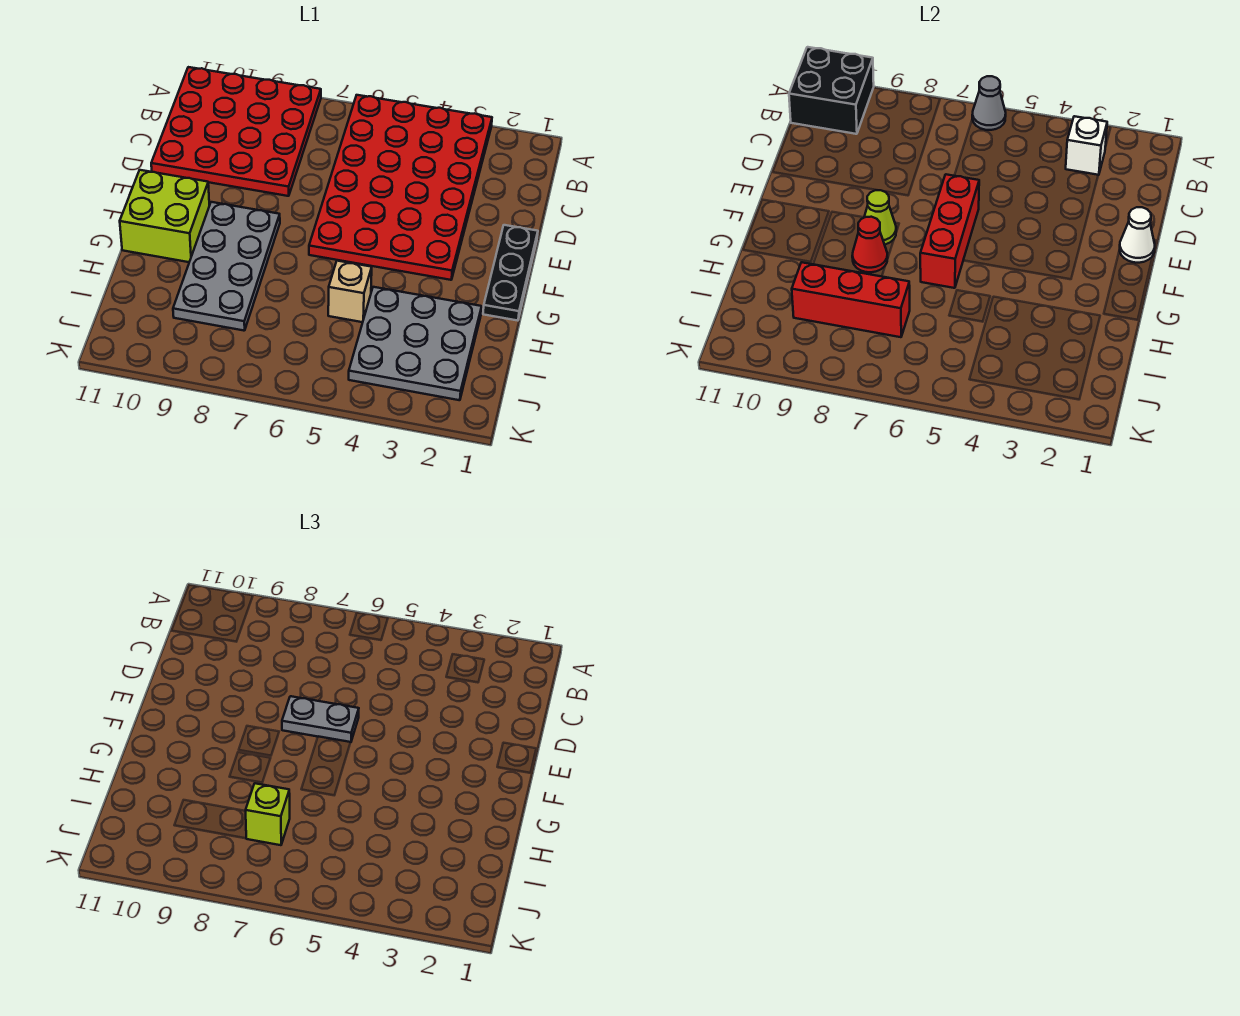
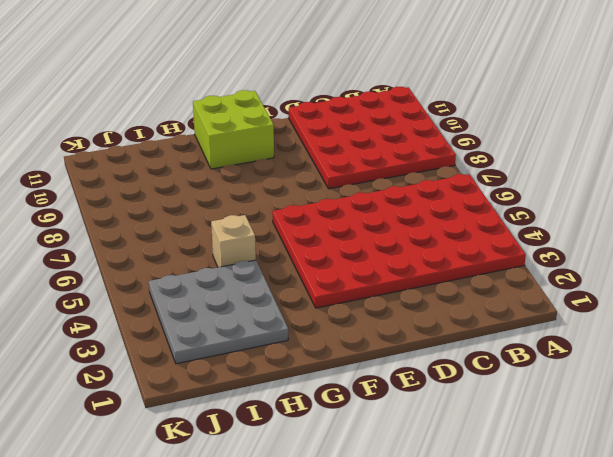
none -> black 1x3 plate [483,225,538,321]
none -> grey 2x4 plate [173,202,280,331]
none -> grey 1x1 cone [972,76,1006,130]

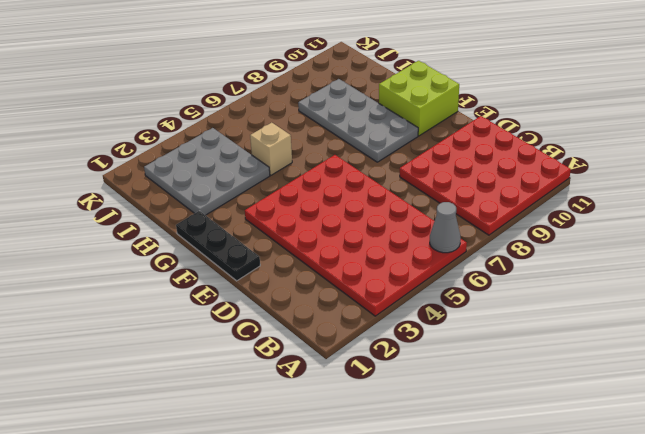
none -> black 2x2 brick [789,47,874,134]
none -> white 1x1 brick [1066,116,1107,175]
none -> white 1x1 cone [1120,207,1155,263]

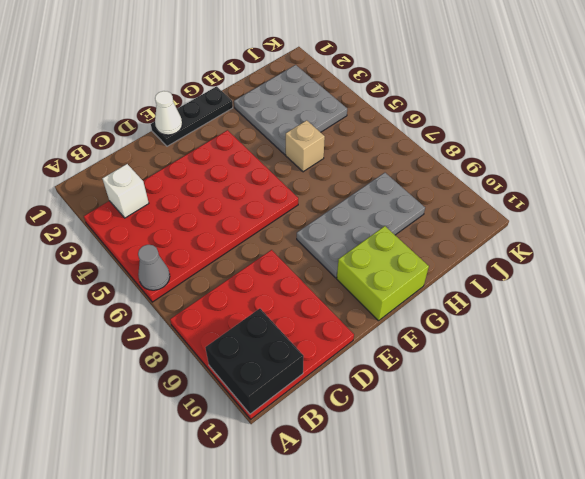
none -> red 1x3 brick [920,174,979,288]
none -> lime 1x1 cone [864,190,896,245]
none -> red 1x1 cone [852,217,888,272]

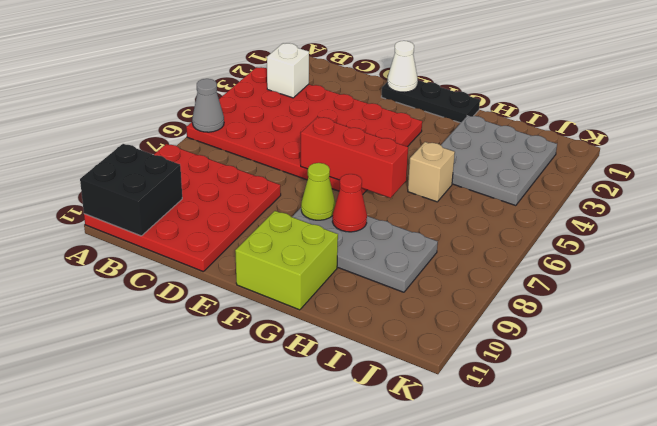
none -> red 1x3 brick [792,262,910,337]
none -> grey 1x2 plate [282,696,359,742]
none -> lime 1x1 brick [246,783,290,845]

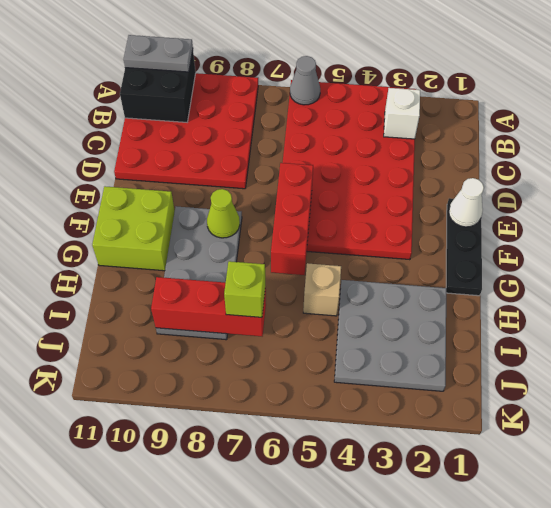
grey 1x2 plate [124,35,193,72] -> grey 1x2 plate moved to [282,696,359,742]
none -> red 1x1 cone [852,217,888,272]

